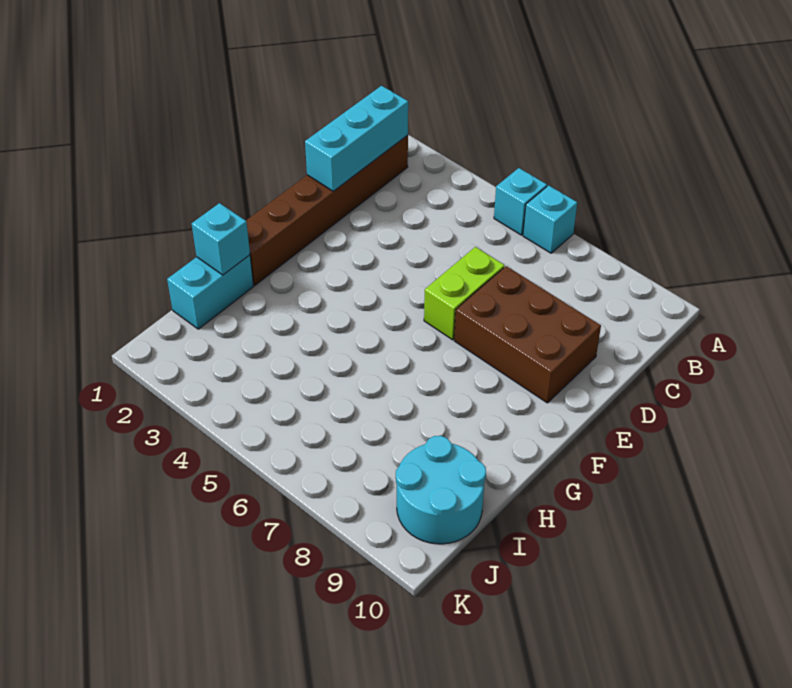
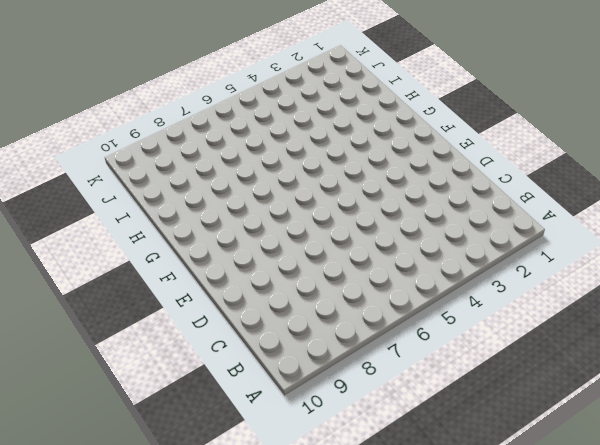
none -> cyan 1x1 brick [494,168,547,235]
none -> cyan 1x1 brick [523,185,577,253]

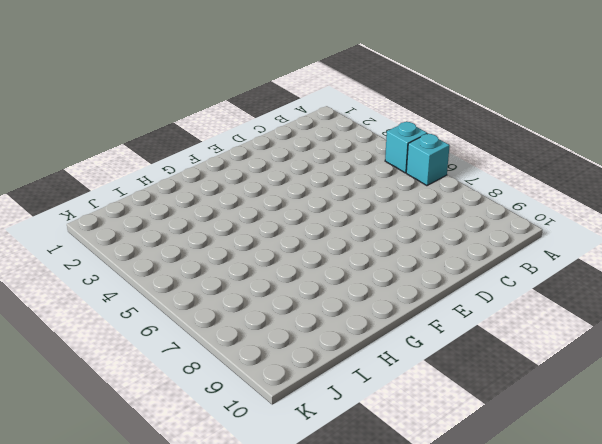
none -> brown 1x6 brick [246,135,408,285]
none -> lime 1x2 brick [424,247,505,340]

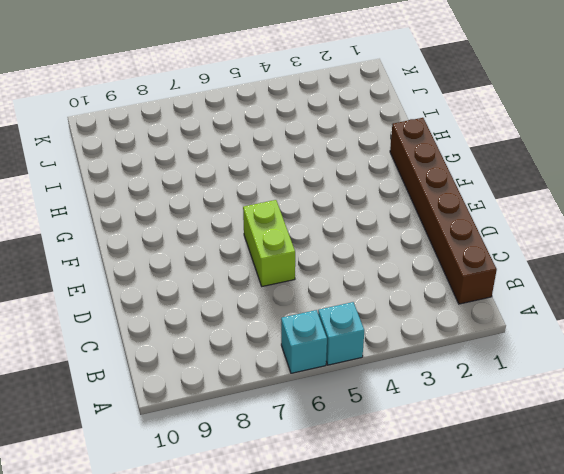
none -> brown 2x3 brick [454,266,601,403]
none -> cyan 1x2 brick [167,255,254,329]

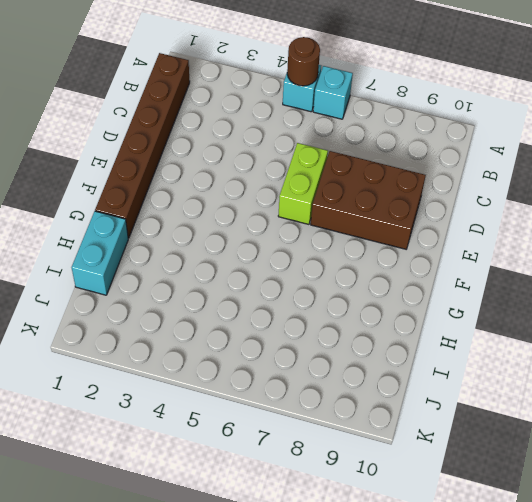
brown 1x1 round brick [287,37,320,86] -> none
none -> cyan 2x2 round brick [396,436,486,544]
none -> cyan 1x3 brick [305,86,408,191]

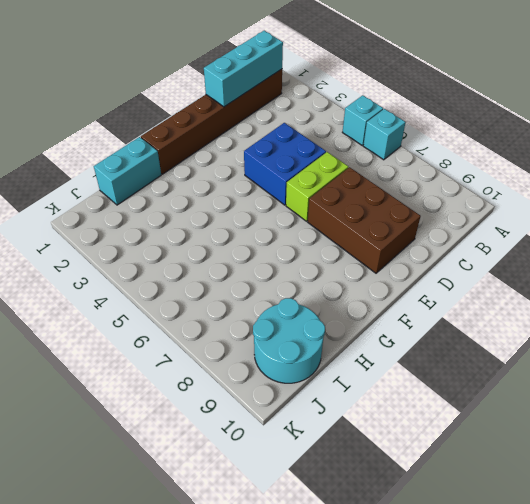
blue 2x2 brick [244,123,326,205] -> none
none -> cyan 1x1 brick [192,203,250,275]

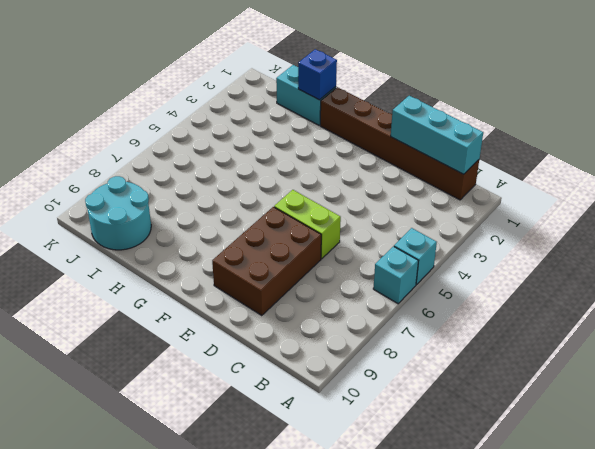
blue 1x1 brick [298,49,337,100] -> cyan 1x1 brick [192,203,250,275]

